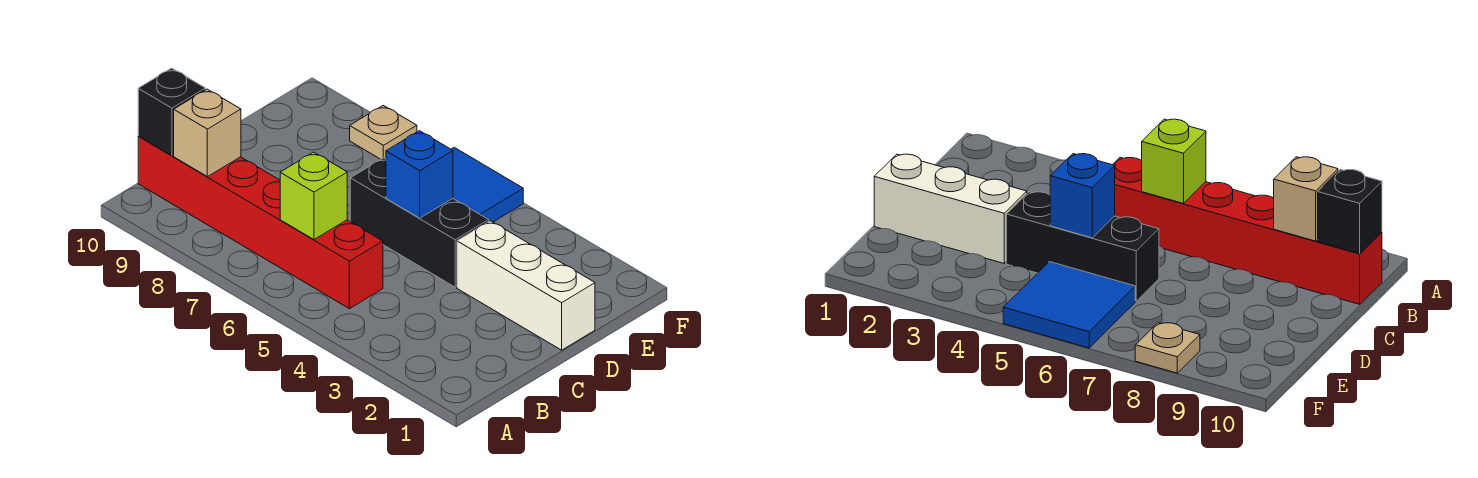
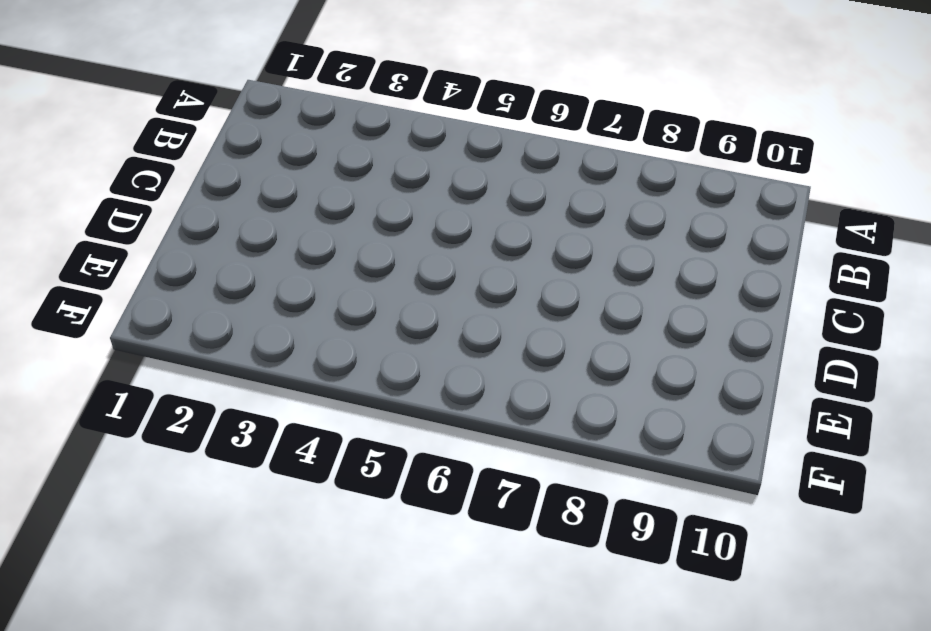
none -> red 1x6 brick [138,136,383,309]
none -> white 1x3 brick [457,221,595,350]

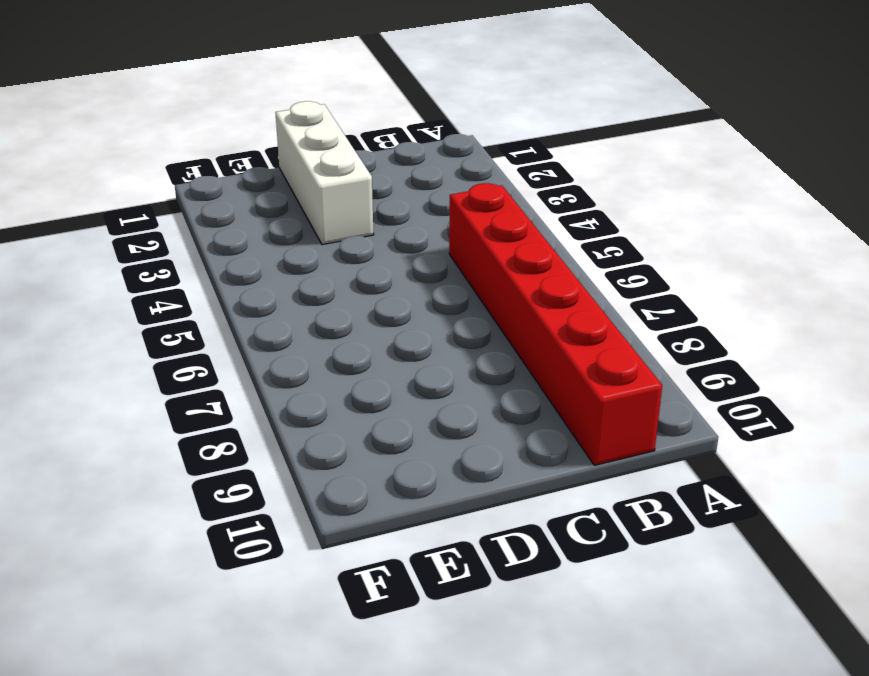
none -> black 1x3 brick [350,158,489,287]
none -> blue 2x2 tile [451,148,523,222]

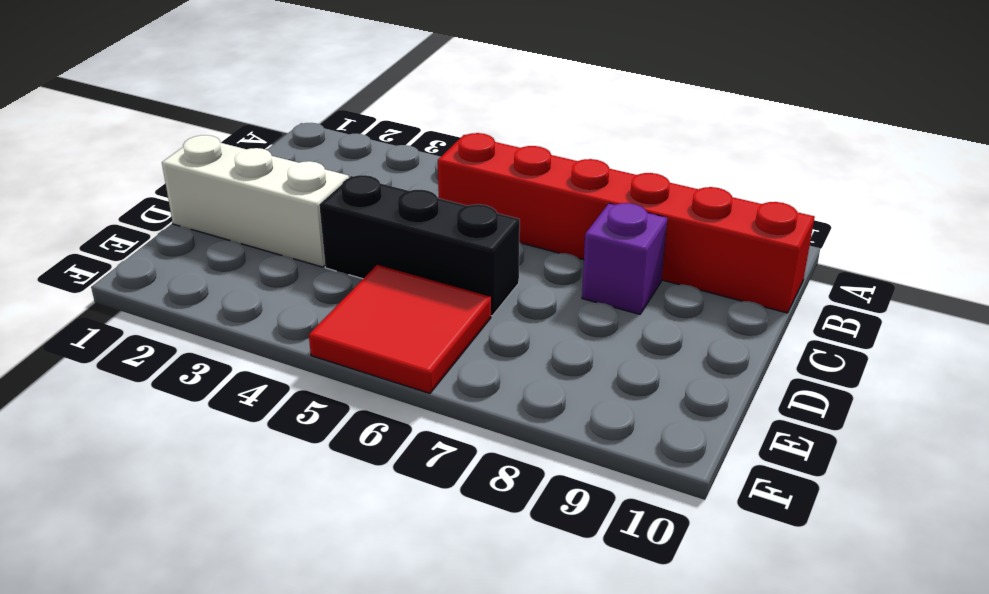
purple 1x1 brick [582,203,667,314] -> none
red 2x2 tile [309,265,491,393] -> blue 2x2 tile [451,148,523,222]
none -> tan 1x1 plate [350,106,417,159]
none -> lime 1x1 brick [280,152,347,240]

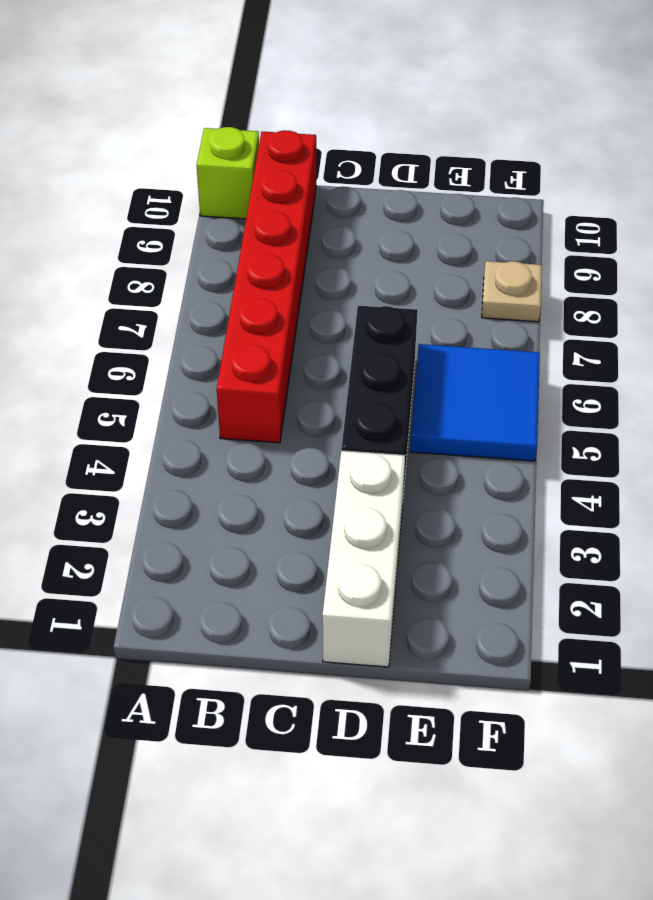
lime 1x1 brick [197,127,259,219] -> lime 1x1 brick moved to [280,152,347,240]
none -> tan 1x1 brick [174,89,241,177]
none -> black 1x1 brick [138,68,205,156]

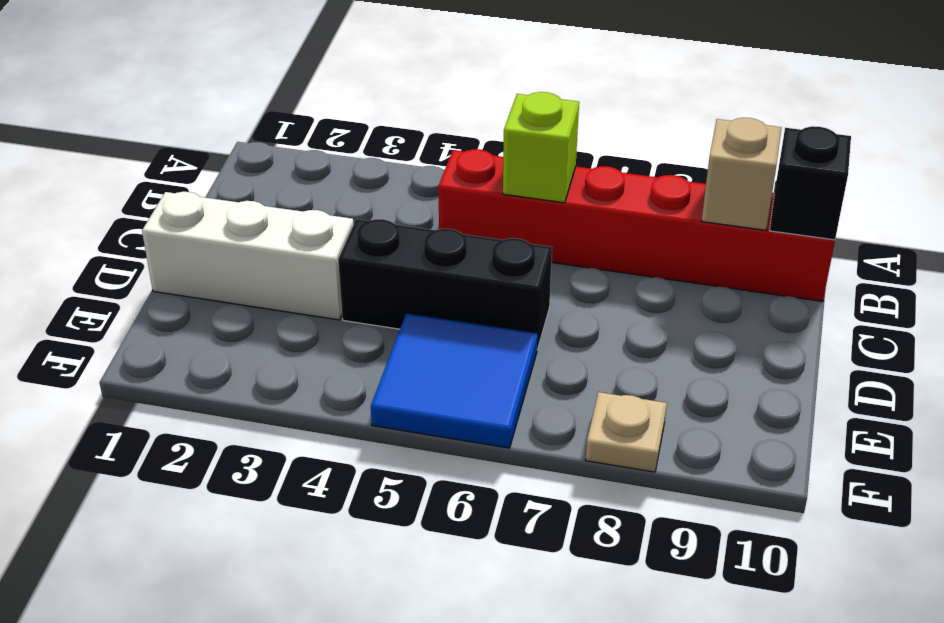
none -> blue 1x1 brick [386,131,453,218]

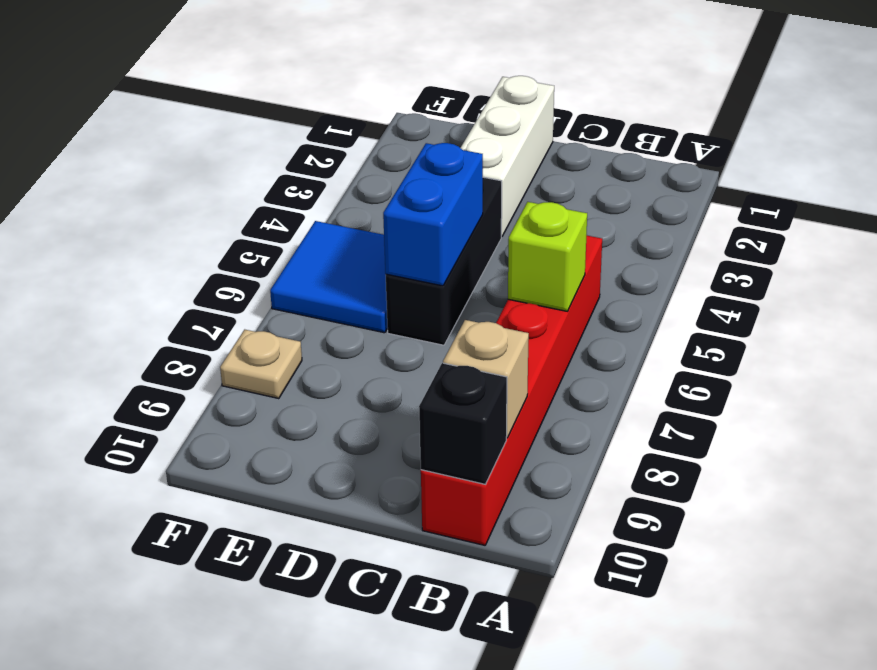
blue 1x2 brick [383,143,483,286] -> blue 1x1 brick [386,131,453,218]

